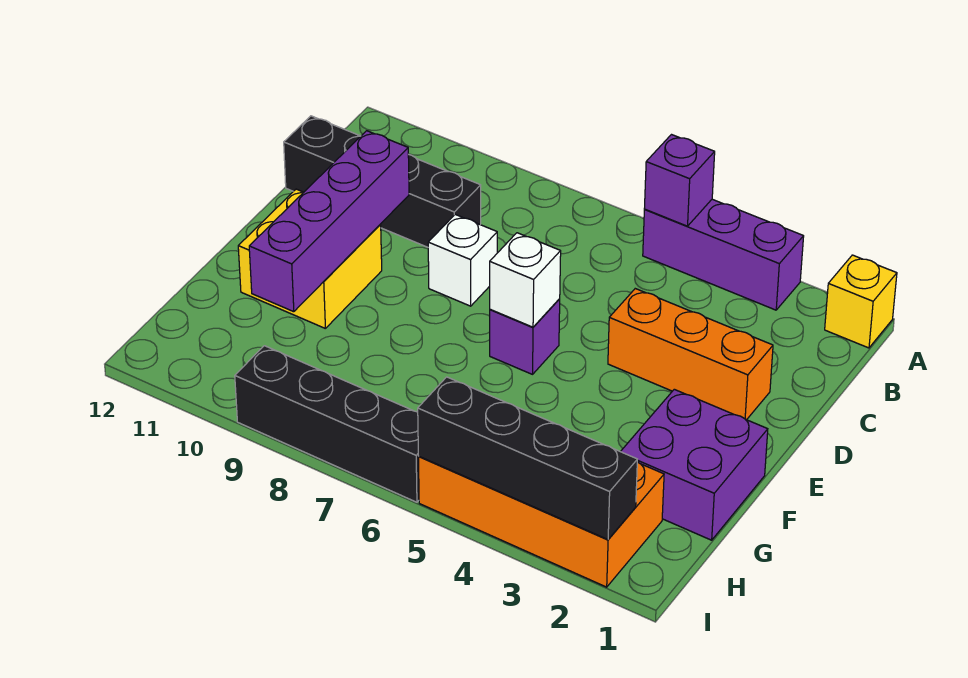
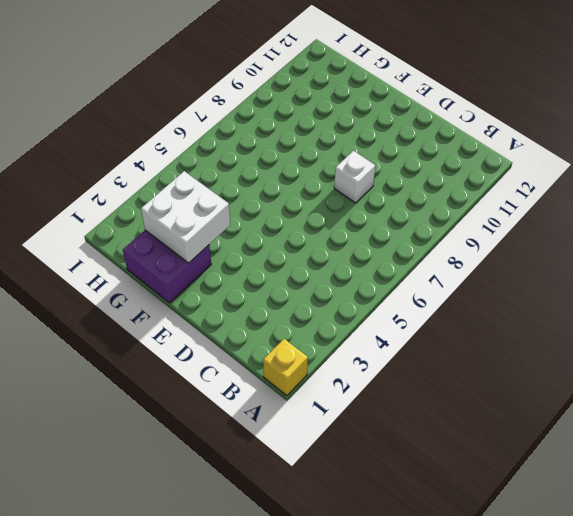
white 2x2 brick [141,171,230,263] -> none
none -> purple 1x3 brick [643,199,804,310]
none -> black 1x4 brick [284,116,481,247]
none -> orange 1x3 brick [608,289,773,420]

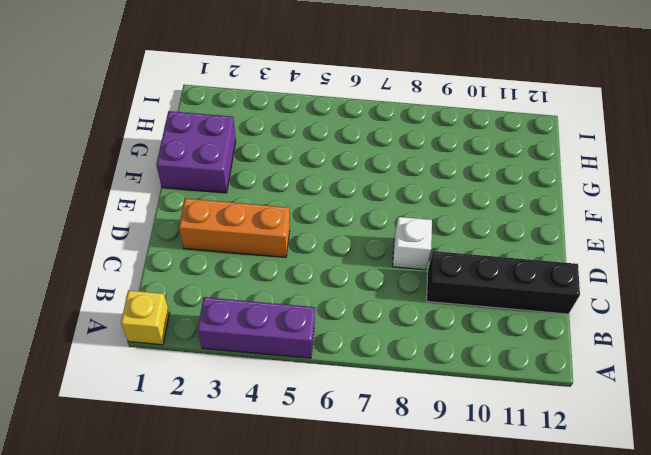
none -> purple 1x1 brick [490,299,560,374]
none -> yellow 2x2 brick [238,189,382,328]
none -> orange 2x4 brick [418,457,664,587]

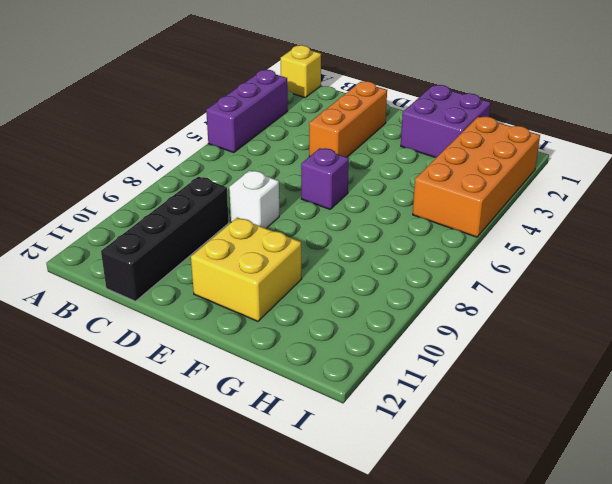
none -> black 1x4 brick [235,346,419,502]
none -> purple 1x1 brick [644,135,715,226]
none -> purple 1x4 brick [249,131,409,312]

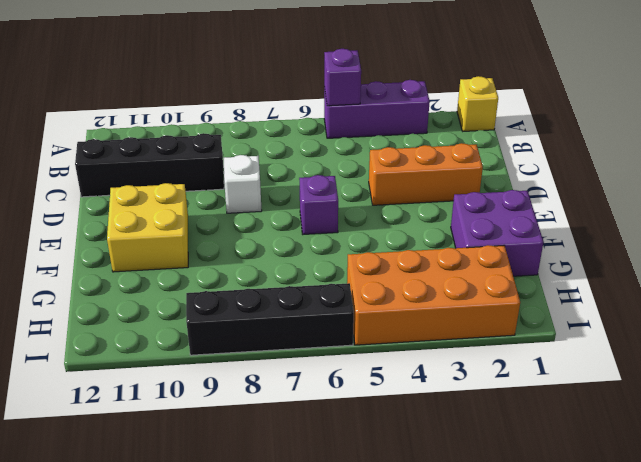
none -> purple 1x4 brick [249,131,409,312]
none -> white 1x1 brick [490,233,561,327]
none -> black 1x4 brick [418,377,637,539]

